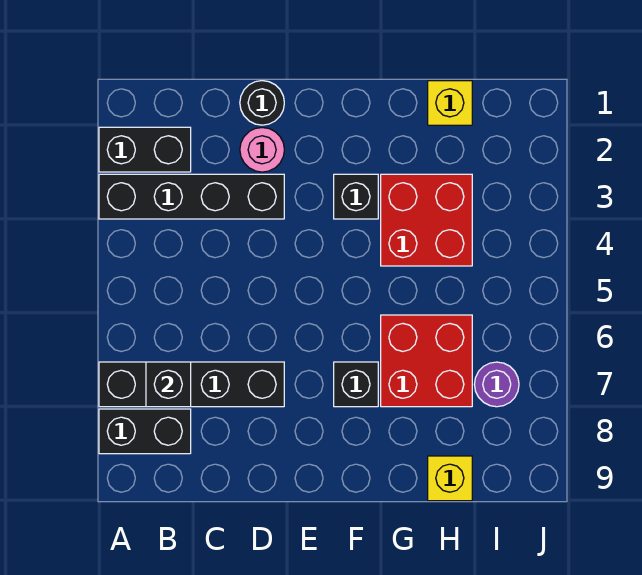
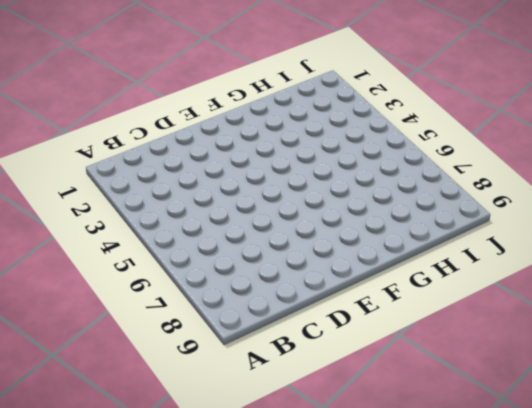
none -> black 1x2 brick [99,127,191,172]
none -> black 1x4 brick [99,174,284,219]
none -> black 1x4 brick [99,362,284,407]

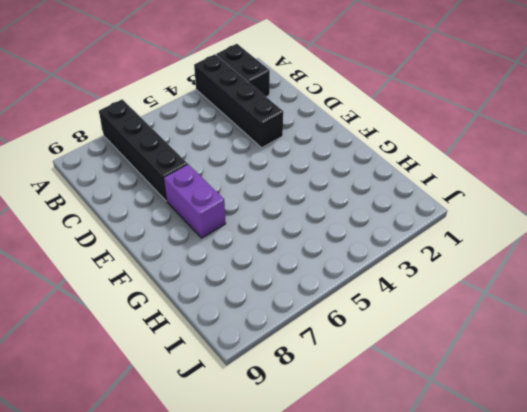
purple 1x2 brick [164,164,226,238] -> black 1x1 brick [334,362,378,407]
none -> black 1x2 brick [99,409,191,454]
none -> black 1x1 round brick [240,81,284,125]
none -> pink 1x1 round brick [240,128,284,172]

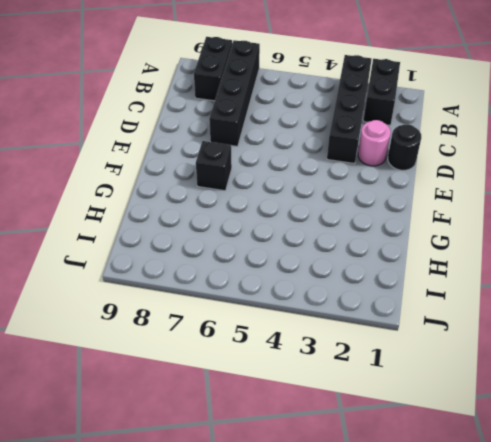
none -> black 1x1 brick [334,174,378,219]
none -> red 2x2 brick [381,174,472,266]
none -> red 2x2 brick [381,315,472,407]

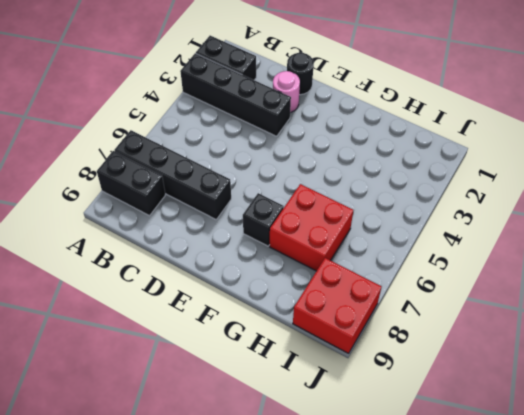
red 2x2 brick [293,258,382,353] -> red 2x2 brick moved to [381,174,472,266]
none -> black 1x1 brick [334,174,378,219]
none -> yellow 1x1 brick [428,81,472,125]
none -> yellow 1x1 brick [428,456,472,501]

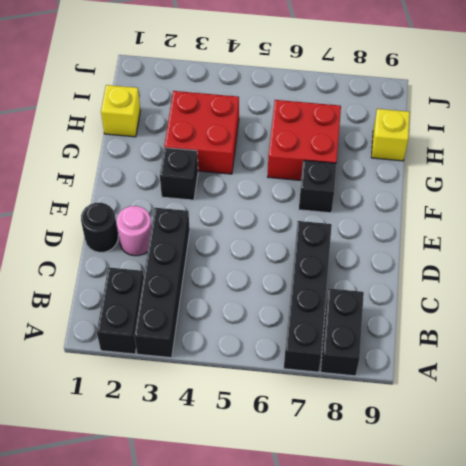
none -> purple 1x1 round brick [474,362,519,407]
none -> black 1x1 brick [146,362,191,407]

